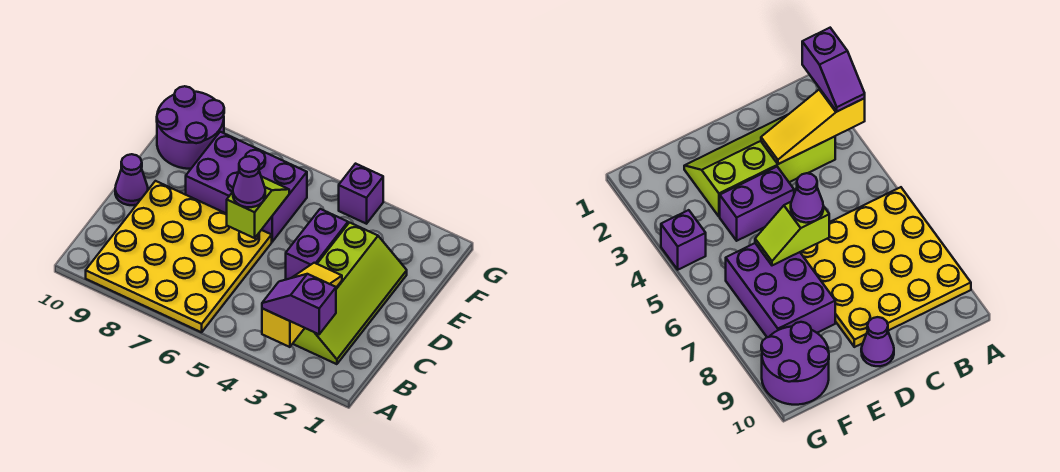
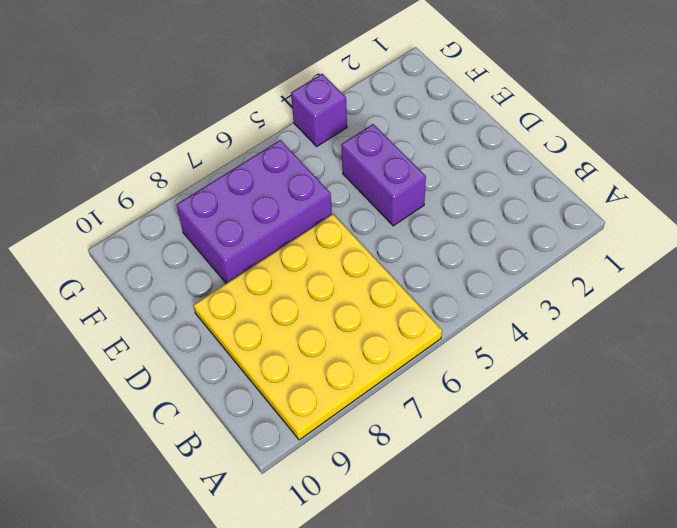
none -> lime 2x4 slope [293,223,407,364]
none -> purple 1x1 cone [115,154,148,205]

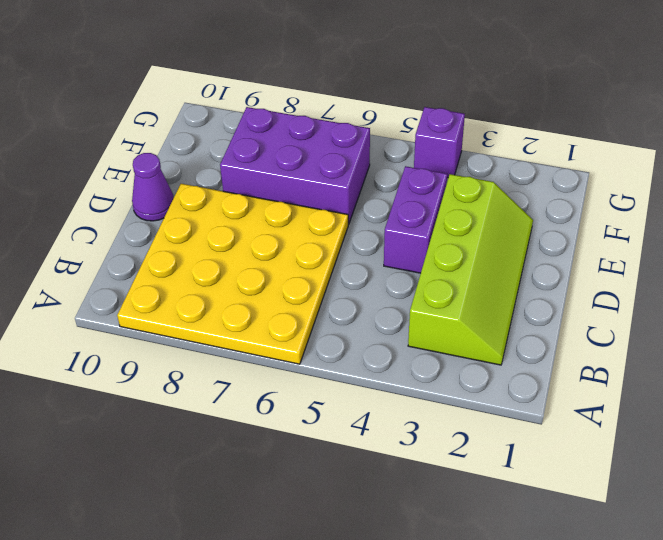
none -> purple 2x2 round brick [157,86,224,169]
none -> yellow 1x3 slope [262,263,342,347]

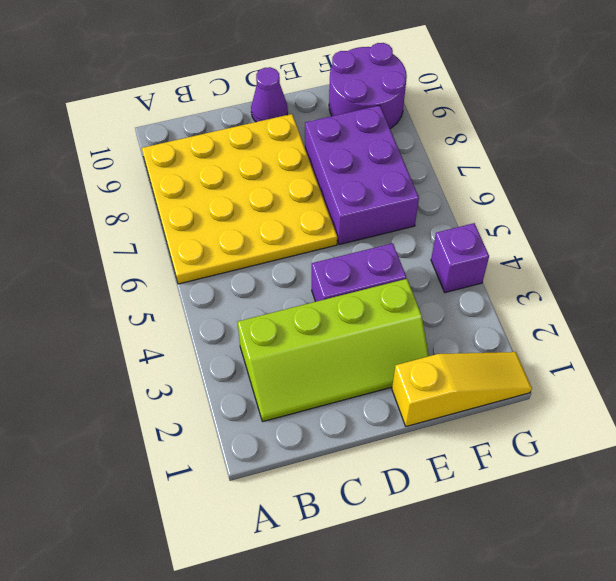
yellow 1x3 slope [392,352,532,426] -> yellow 1x3 slope moved to [262,263,342,347]
none -> lime 1x2 slope [227,177,289,238]
none -> purple 1x2 slope [262,274,336,334]

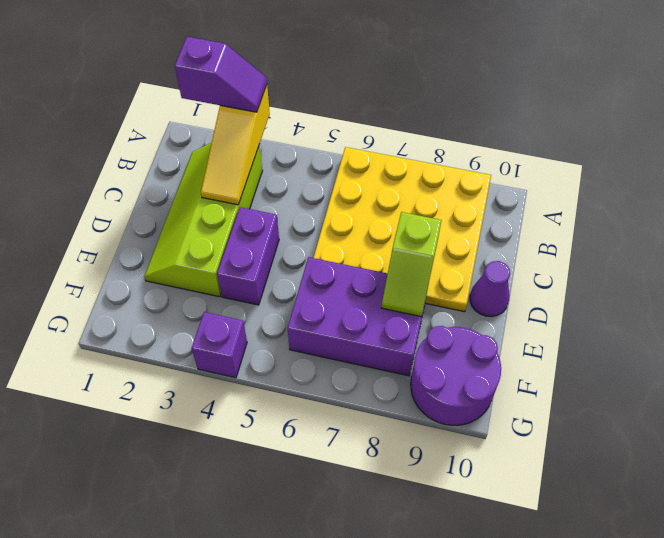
lime 1x2 slope [382,212,442,317] -> lime 1x2 slope moved to [227,177,289,238]
none -> purple 1x1 cone [233,156,265,207]

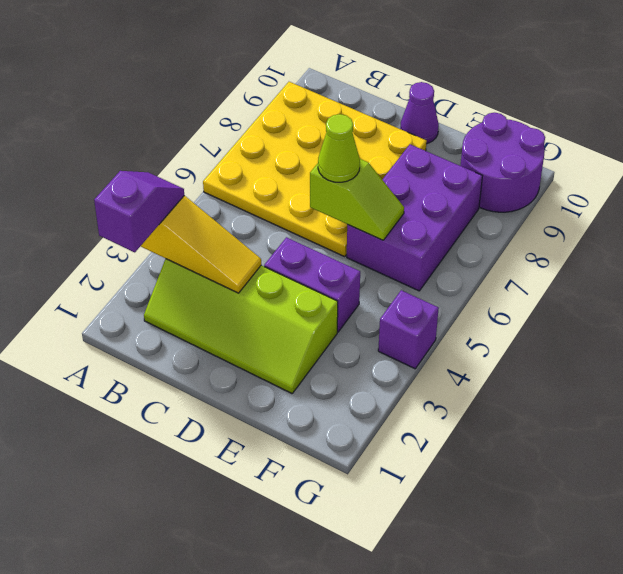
lime 1x1 cone [318,114,360,182] -> purple 1x1 cone [233,156,265,207]

